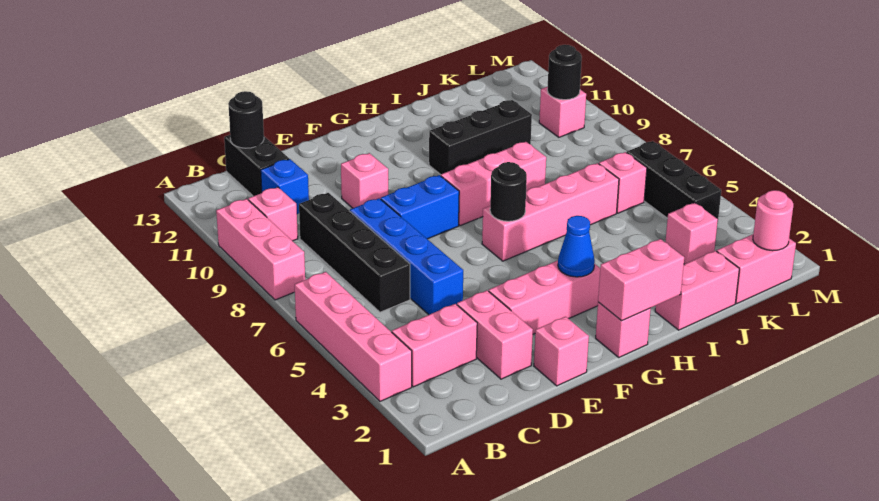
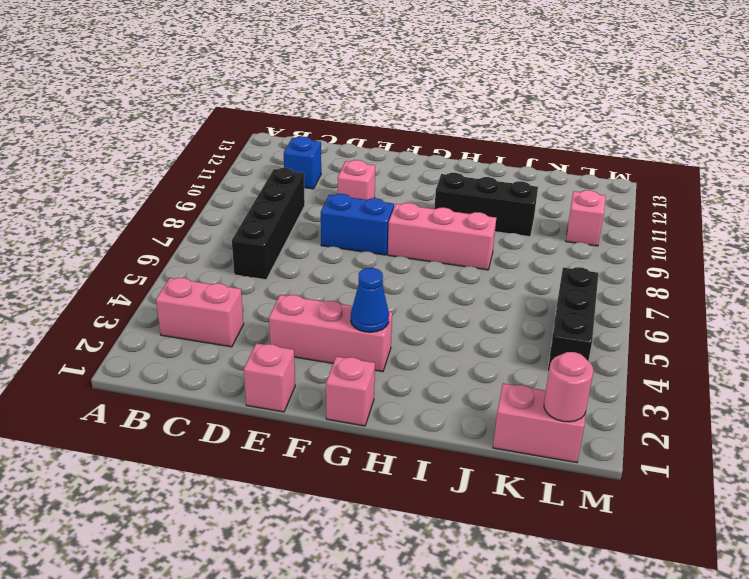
none -> pink 1x4 brick [295,272,412,401]
none -> pink 1x3 brick [216,199,305,300]
none -> pink 1x1 brick [248,187,298,241]

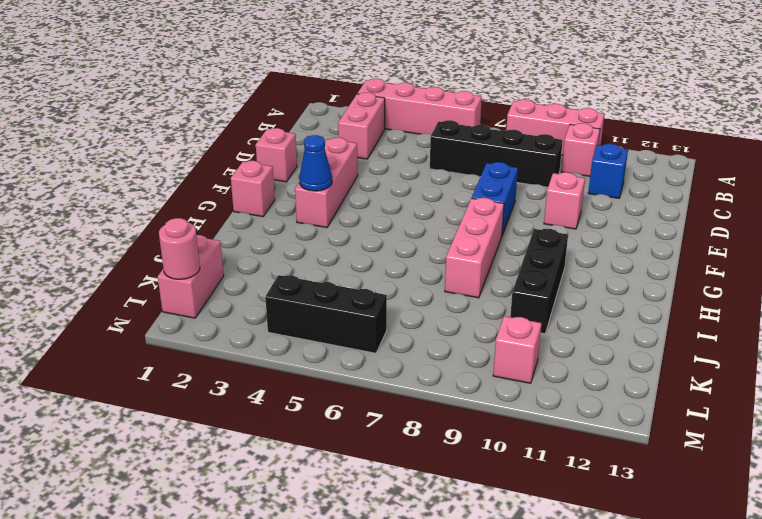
none -> black 1x2 brick [224,135,289,196]
none -> pink 1x2 brick [457,290,533,379]
none -> blue 1x4 brick [350,198,463,315]

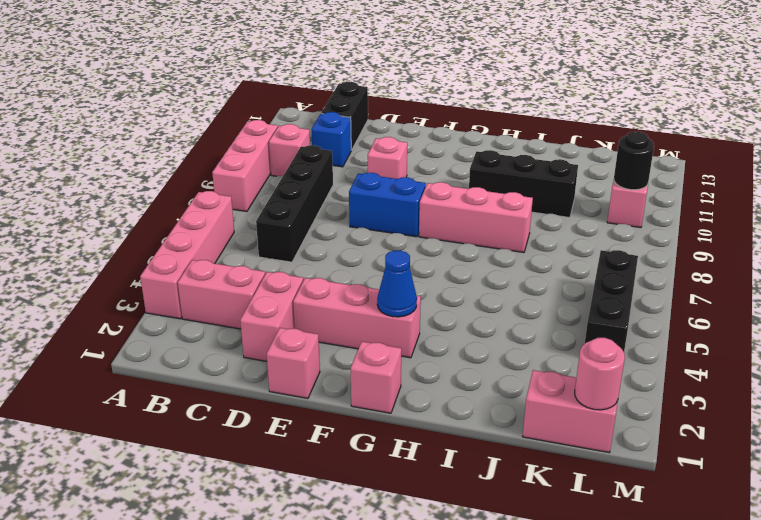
none -> blue 1x4 brick [350,198,463,315]
none -> pink 1x4 brick [482,163,619,261]
none -> pink 1x2 brick [655,251,739,330]

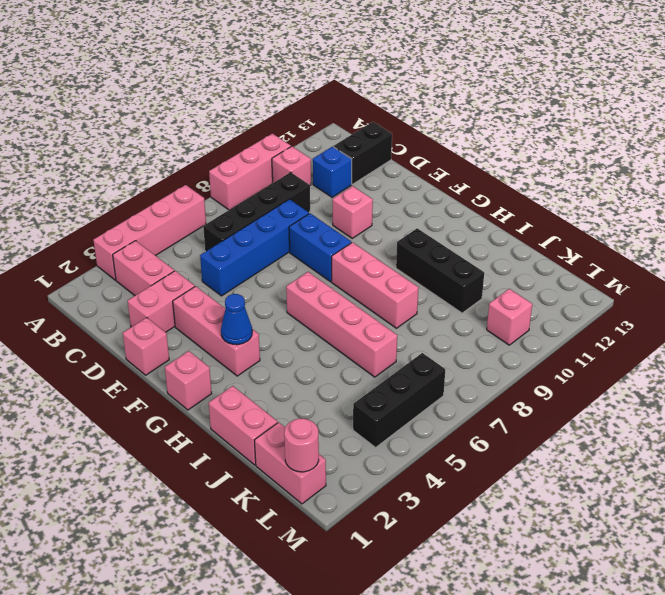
none -> pink 1x1 brick [665,203,718,264]
none -> pink 1x1 brick [599,152,647,213]
none -> black 1x1 round brick [228,91,264,148]

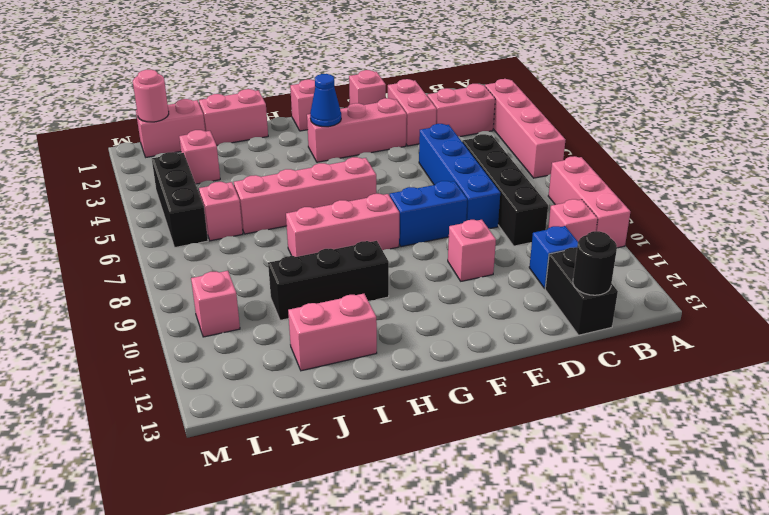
pink 1x2 brick [288,294,377,371] -> pink 1x2 brick moved to [598,239,684,321]
none -> black 1x1 round brick [490,162,527,221]
none -> black 1x1 round brick [547,45,582,100]

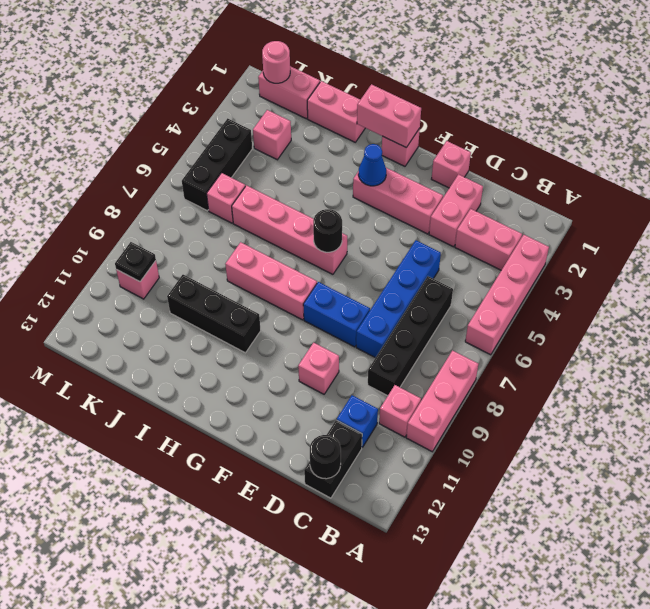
black 1x1 plate [115,242,156,282] -> black 1x1 round brick [547,45,582,100]

